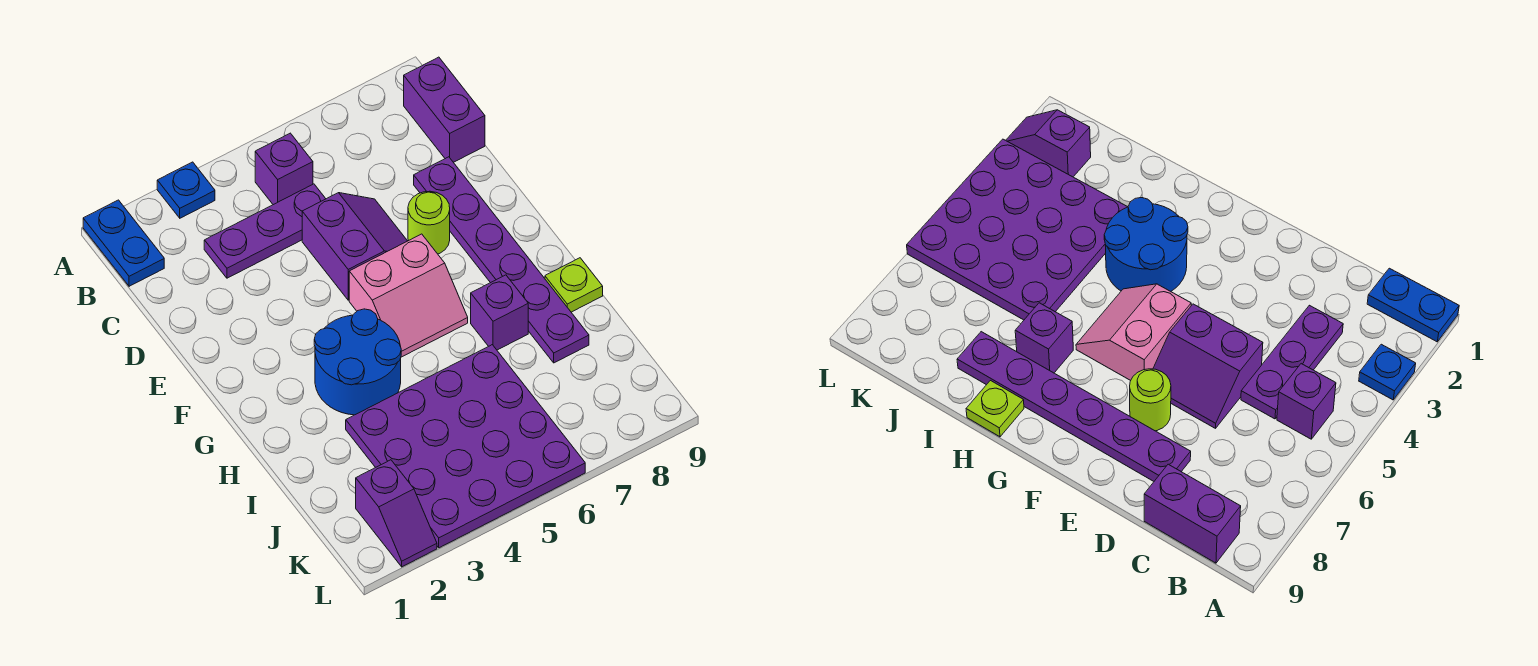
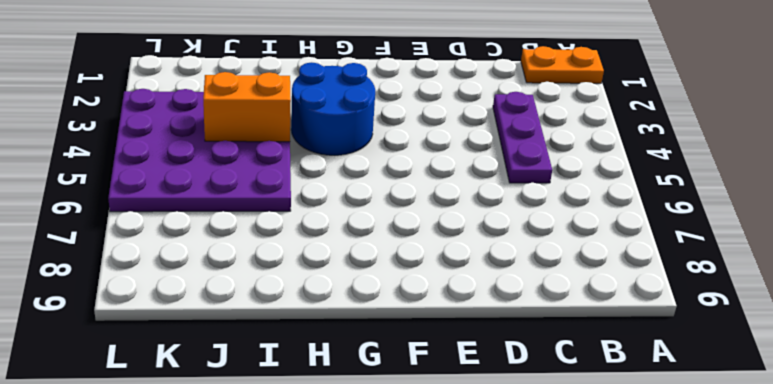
orange 1x2 plate [521,46,604,83] -> blue 1x2 plate [83,200,164,286]
orange 1x2 brick [203,72,291,142] -> none
none -> blue 1x1 plate [157,162,215,218]
none -> purple 1x1 brick [255,133,313,205]
none -> purple 1x2 brick [404,57,485,162]

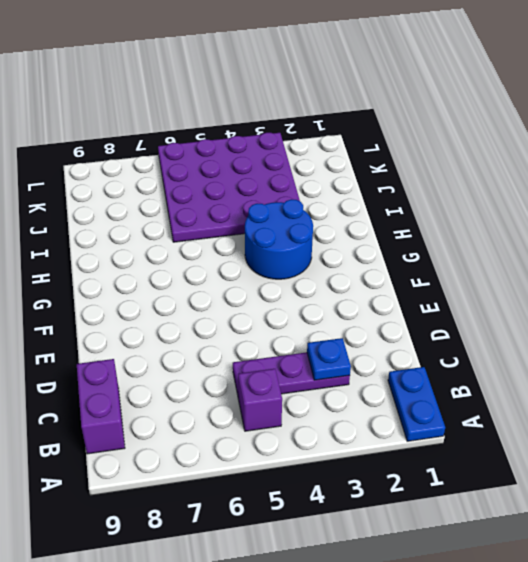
blue 1x1 plate [307,338,351,380] -> blue 1x1 plate moved to [157,162,215,218]
none -> purple 2x2 slope [302,193,407,300]
none -> purple 1x6 plate [414,157,589,363]
none -> lime 1x1 round brick [408,191,450,254]

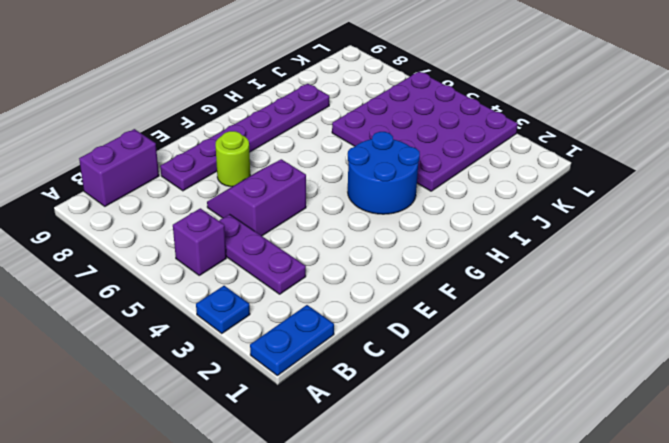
none -> pink 2x2 slope [349,234,468,357]
none -> purple 1x1 brick [471,275,528,350]
none -> lime 1x1 plate [545,258,603,312]

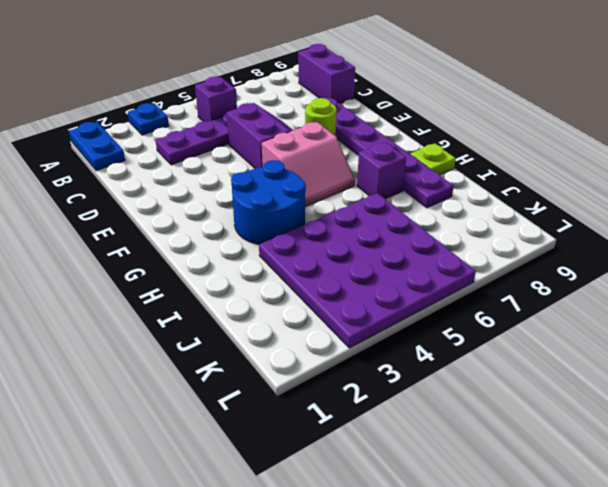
none -> purple 1x2 slope [356,460,437,567]

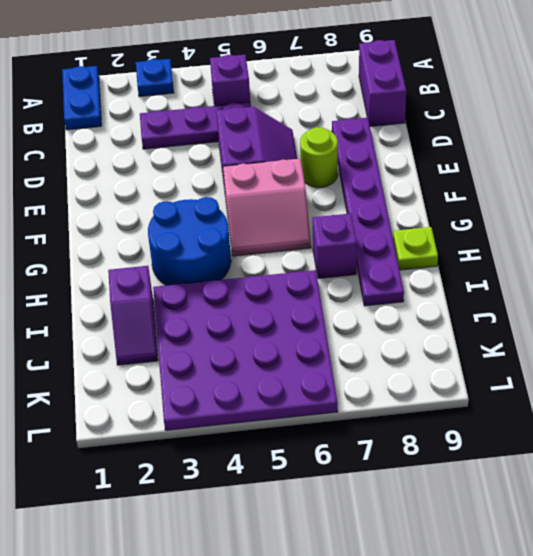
purple 1x2 slope [108,266,158,365] -> purple 1x2 slope moved to [356,460,437,567]

